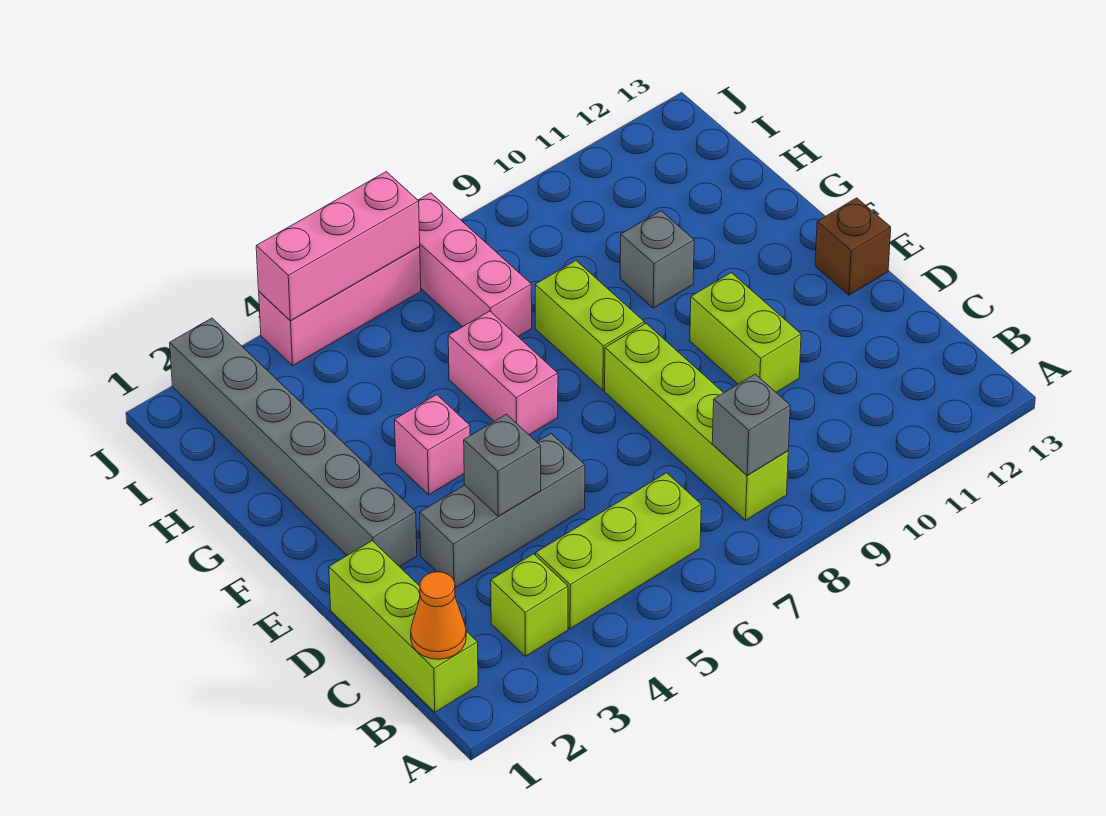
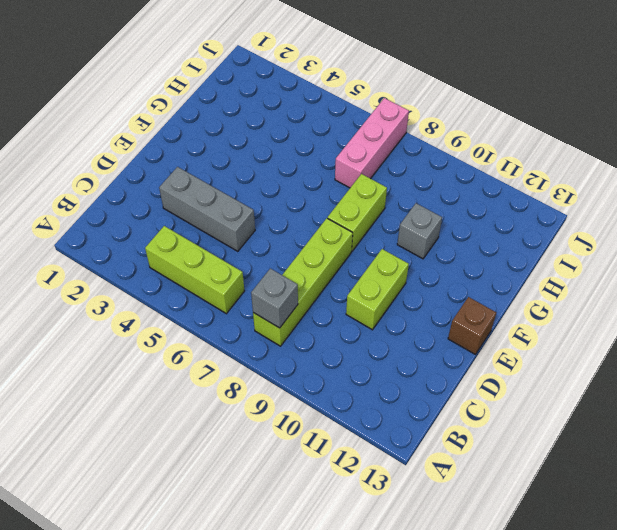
none -> lime 1x3 brick [329,541,478,712]
none -> lime 1x1 brick [491,554,568,656]
none -> grey 1x6 brick [170,318,417,567]

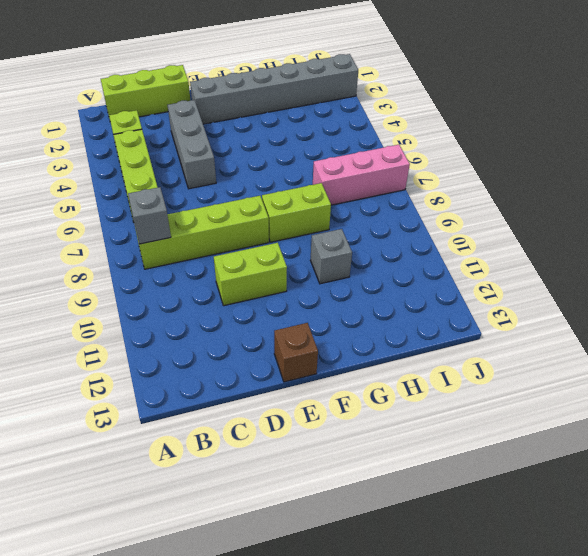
none -> pink 1x1 brick [395,395,470,495]
none -> pink 1x2 brick [448,311,558,435]
none -> pink 1x3 brick [259,247,421,366]

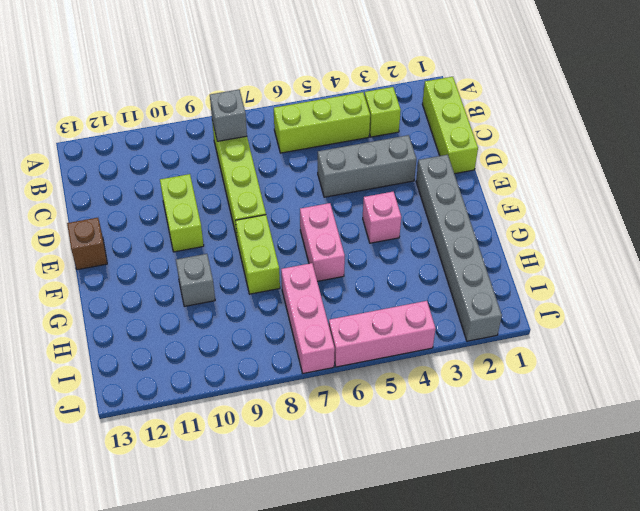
none -> orange 1x1 cone [411,572,466,659]
none -> grey 1x1 brick [464,414,541,516]
none -> pink 1x3 brick [256,172,420,321]

